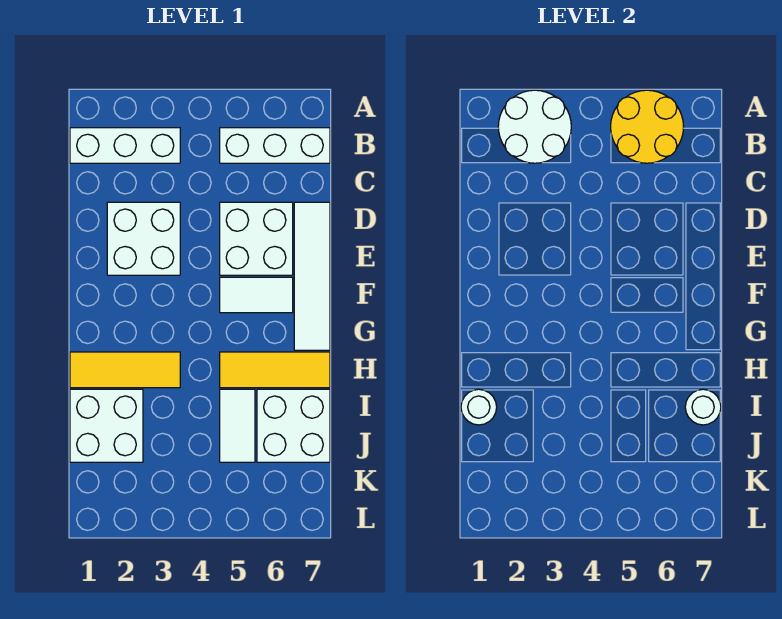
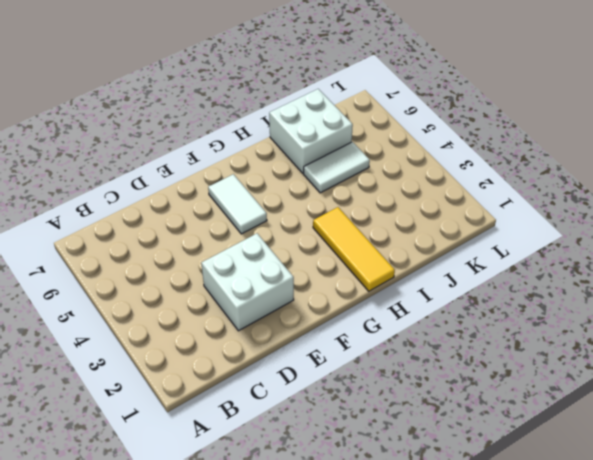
none -> white 1x3 brick [70,128,180,163]
none -> white 1x3 brick [220,128,330,163]
none -> white 2x2 brick [220,202,293,275]

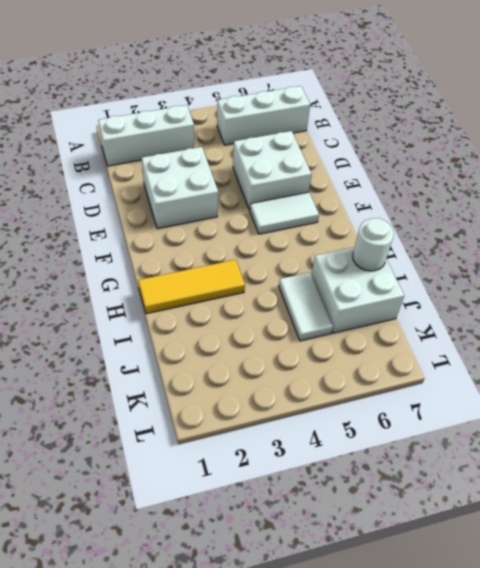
none -> white 1x4 tile [294,202,330,350]
none -> yellow 1x3 tile [220,352,330,388]
none -> white 2x2 brick [70,389,143,462]

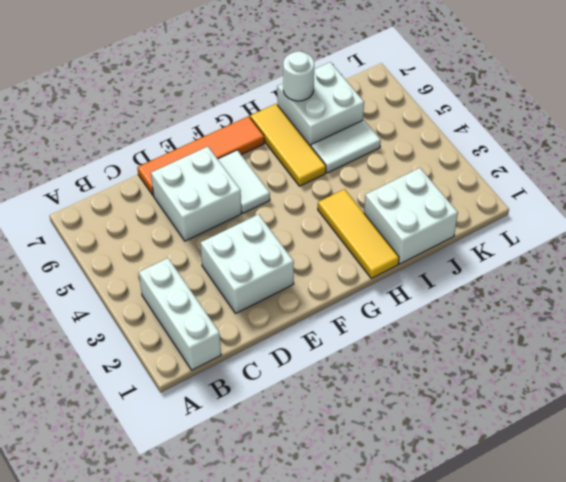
orange 1x4 tile [137,116,265,196] -> white 1x4 tile [294,202,330,350]
none -> white 1x3 brick [220,128,330,163]
none -> white 2x2 round brick [498,90,571,163]
none -> yellow 2x2 round brick [611,90,684,163]

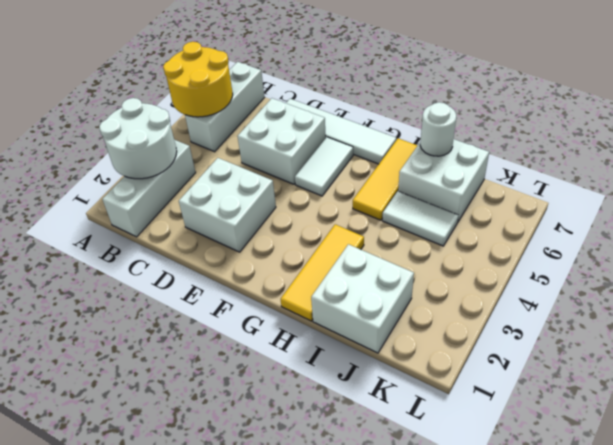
none -> white 1x1 round brick [461,389,497,425]

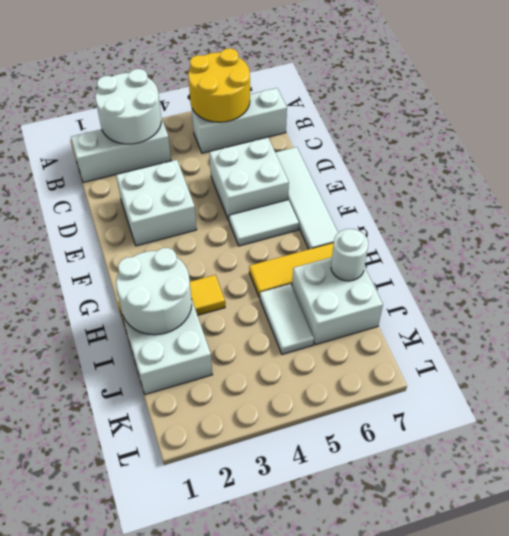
white 2x2 round brick [116,248,192,335] -> white 1x1 round brick [461,389,497,425]

